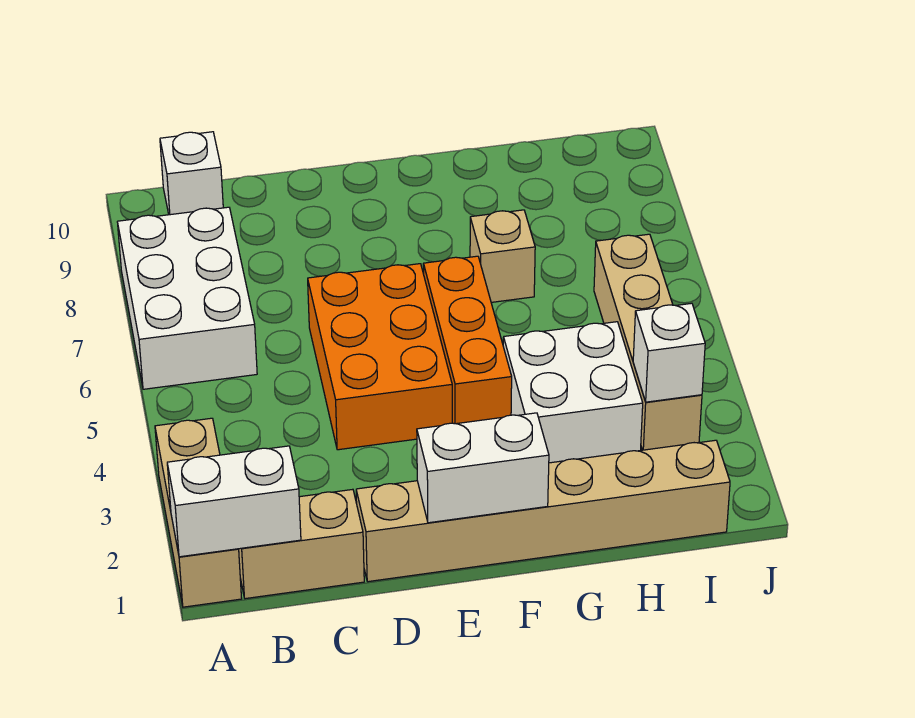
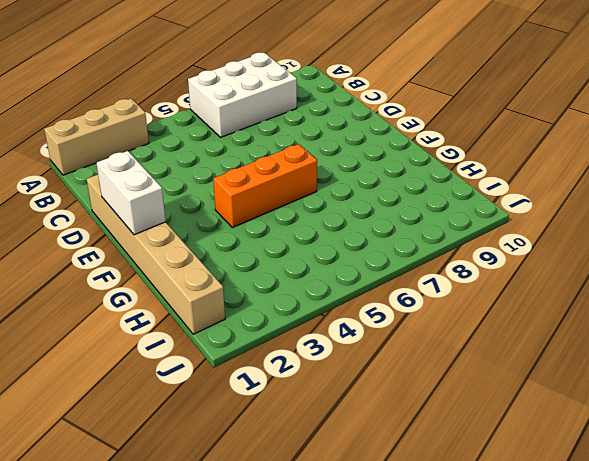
none -> tan 1x2 brick [239,489,364,599]
none -> white 1x1 brick [160,132,223,215]
none -> orange 2x3 brick [308,264,452,450]

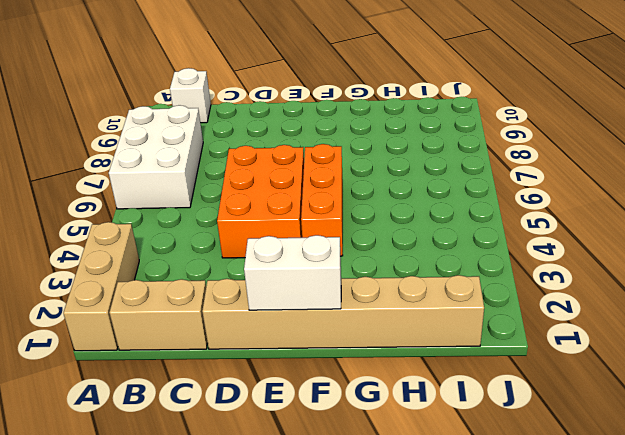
none -> white 2x2 brick [503,322,643,463]
none -> tan 1x1 brick [470,210,535,302]
none -> tan 1x4 brick [594,234,702,450]

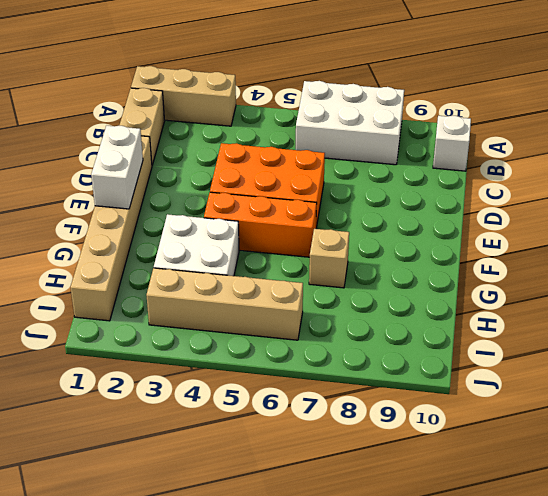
none -> white 1x2 brick [167,446,301,557]
none -> white 1x1 brick [633,303,705,402]

